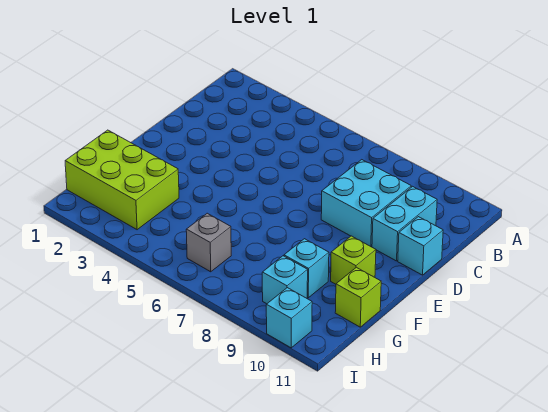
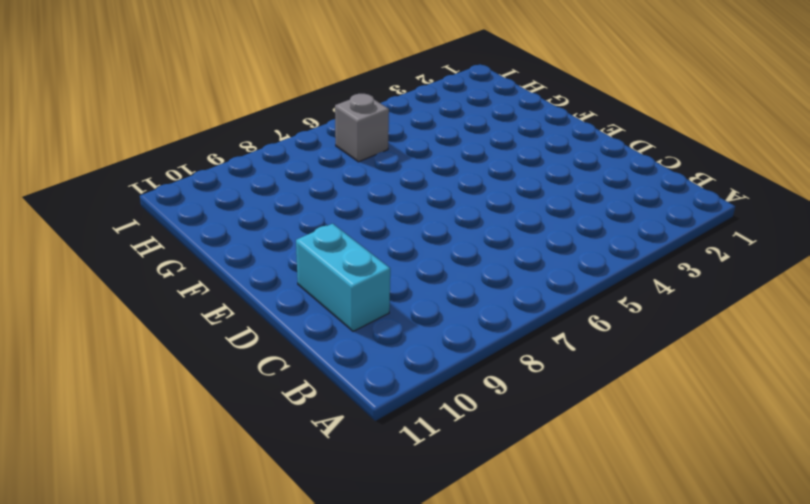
none -> cyan 2x2 brick [321,160,411,247]
none -> cyan 1x1 brick [398,217,443,275]

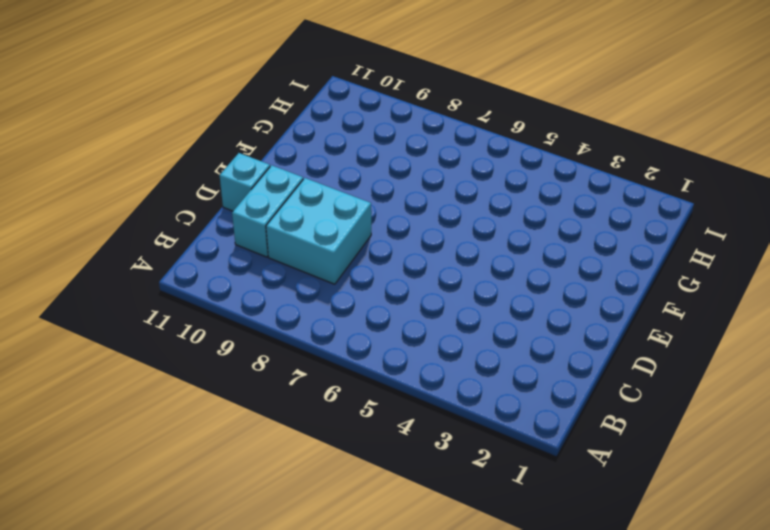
none -> lime 1x1 brick [331,236,376,284]
none -> lime 2x3 brick [65,130,179,230]

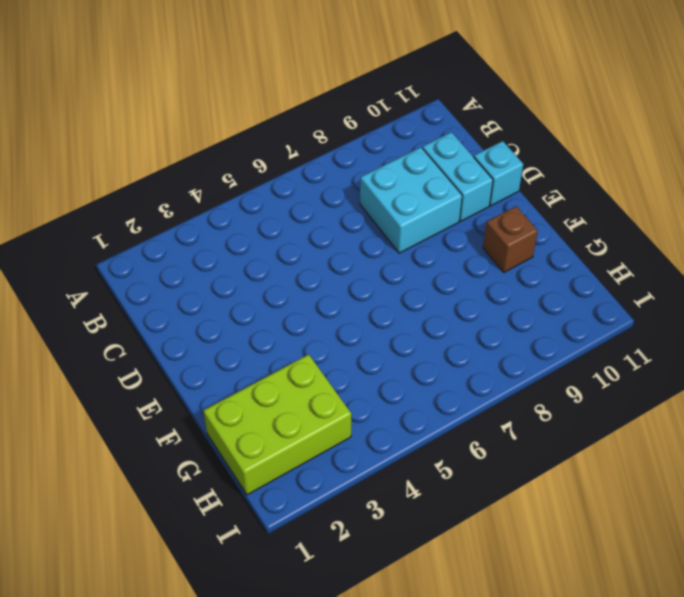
brown 1x1 brick [483,206,538,272] -> lime 1x1 brick [331,236,376,284]
none -> cyan 1x1 brick [284,239,329,298]
none -> lime 1x1 brick [335,267,381,327]

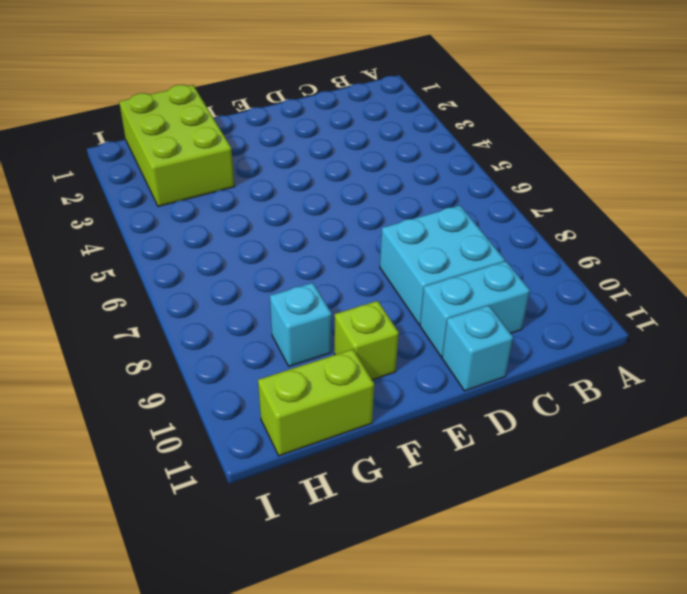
lime 1x2 brick [258,349,374,456] -> lime 1x1 brick [335,267,381,327]
none -> grey 1x1 brick [186,213,231,272]
none -> cyan 1x1 brick [262,256,308,304]

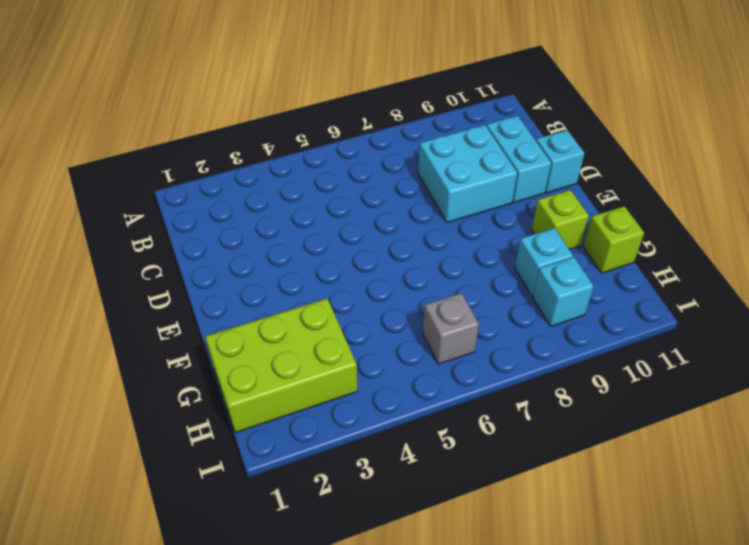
none -> cyan 1x1 brick [266,288,312,348]

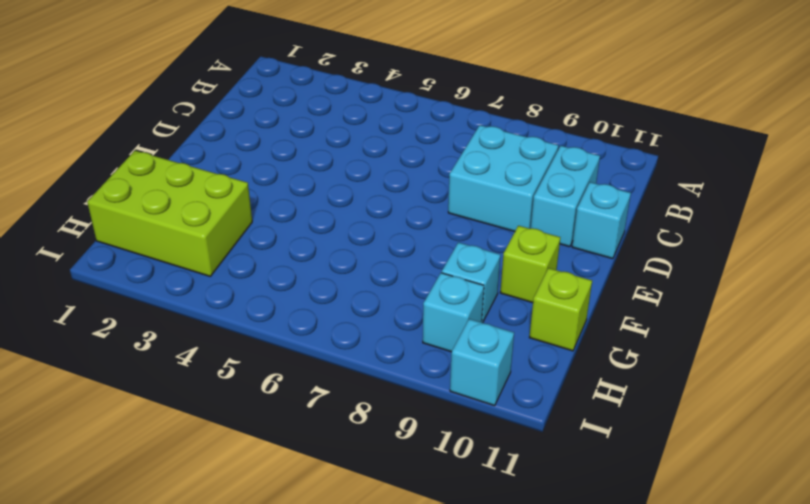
none -> grey 1x1 brick [186,213,231,272]

